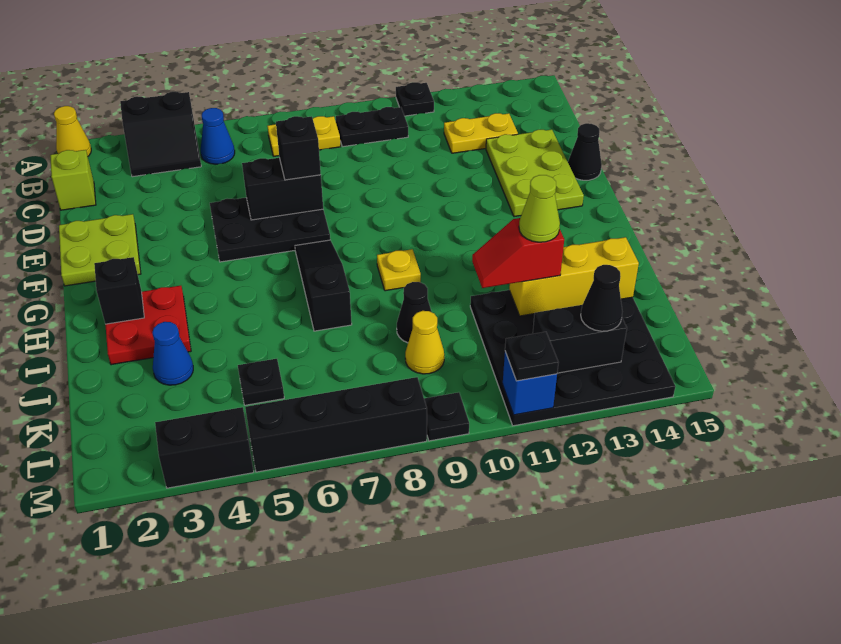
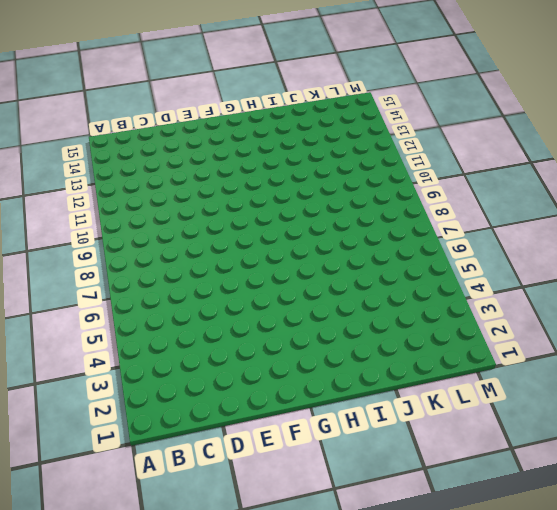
none -> yellow 1x1 cone [54,106,91,156]
none -> black 2x2 slope [120,92,201,177]
none -> black 1x1 plate [396,82,434,116]
none -> blue 1x1 cone [201,108,235,164]

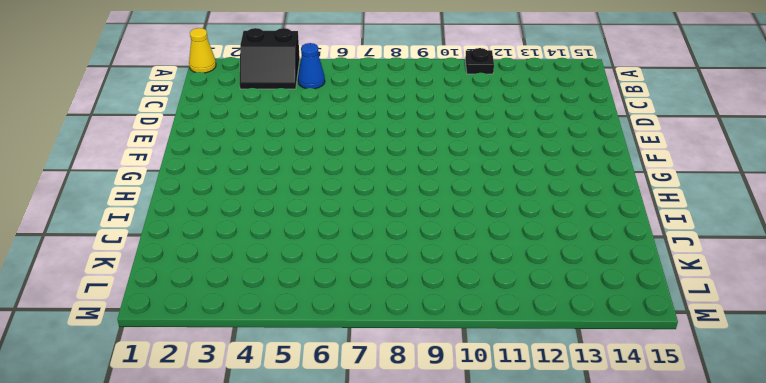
none -> yellow 1x2 plate [268,116,341,156]
none -> black 1x2 plate [336,107,408,147]
none -> lime 1x1 brick [50,150,96,210]
none -> yellow 1x2 plate [444,113,518,153]

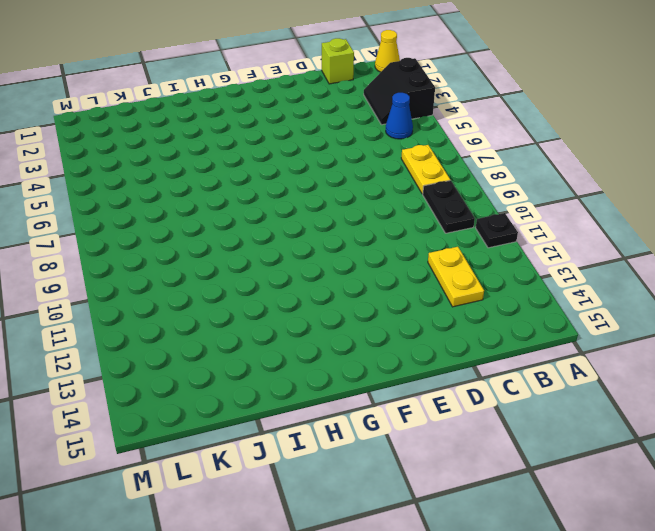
none -> lime 2x3 plate [486,130,584,217]
none -> lime 2x2 plate [59,214,141,286]
none -> black 2x3 plate [210,198,330,262]
none -> black 1x1 cone [568,123,602,180]

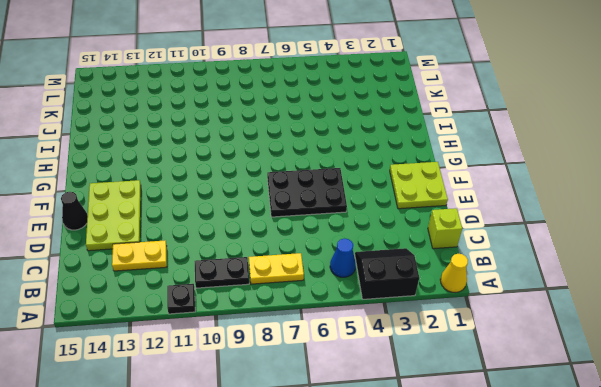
none -> black 1x3 slope [295,240,352,331]
none -> red 2x2 plate [105,286,191,365]
none -> yellow 1x1 plate [377,249,421,291]
none -> blue 1x1 cone [152,322,193,385]

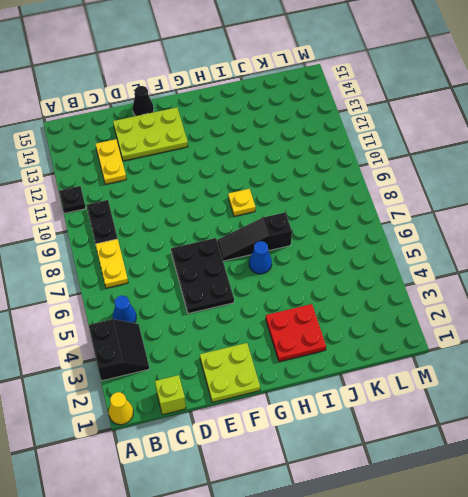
blue 1x1 cone [249,241,272,274] -> blue 1x1 cone moved to [152,322,193,385]
none -> black 1x1 cone [397,282,432,343]
none -> black 4x4 plate [470,290,675,426]
none -> black 1x1 plate [238,359,284,405]
none -> yellow 1x1 cone [405,311,444,374]

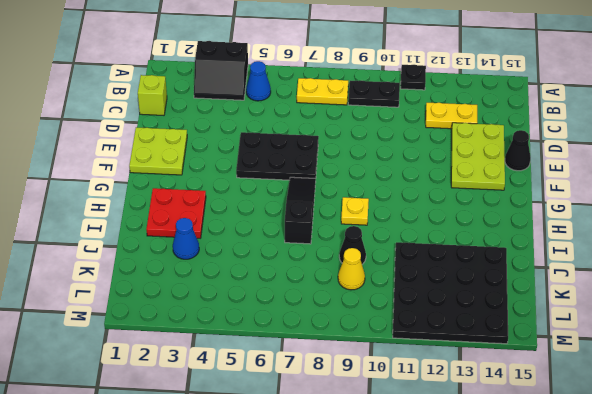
none -> yellow 1x1 cone [54,106,91,156]
none -> black 1x1 plate [238,359,284,405]
none -> black 1x2 brick [155,407,254,488]
none -> black 1x4 brick [245,377,427,472]

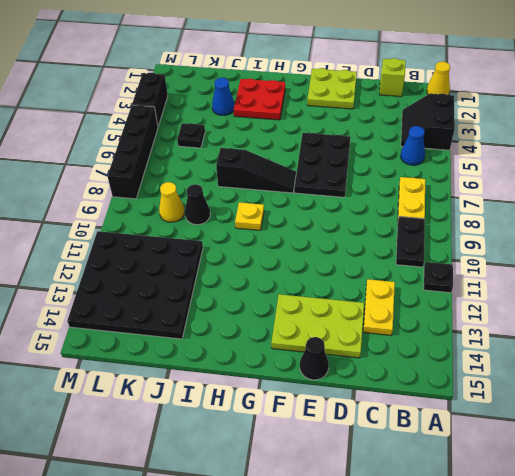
none -> black 1x1 plate [424,392,469,441]
none -> black 1x2 brick [242,158,323,220]
none -> black 1x1 brick [94,257,144,324]
none -> yellow 1x3 brick [509,237,639,316]

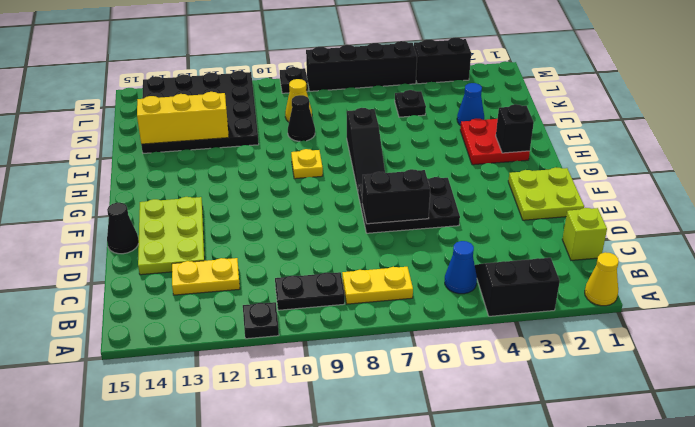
none -> black 1x2 brick [533,305,627,373]
none -> blue 1x1 brick [503,352,557,415]
none -> black 1x1 brick [276,116,321,180]
none -> red 1x2 slope [472,218,564,288]

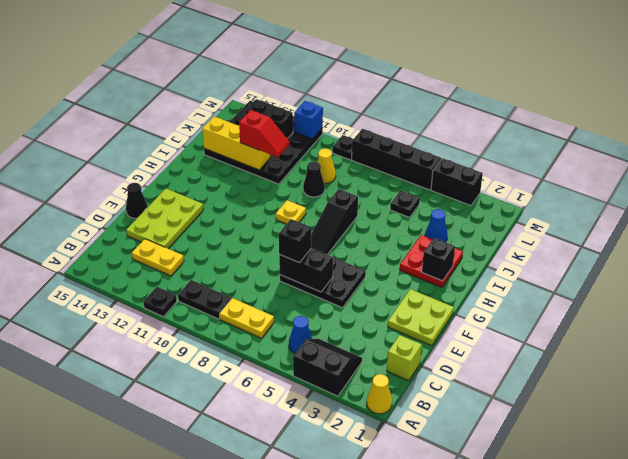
none -> black 1x1 cone [581,265,622,331]
none -> black 1x1 plate [505,332,559,381]
none -> lime 1x1 cone [519,175,560,242]

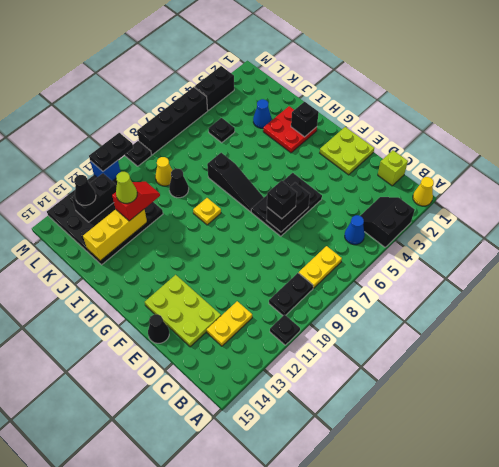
black 1x2 plate [89,133,133,171] -> black 1x1 plate [505,332,559,381]

